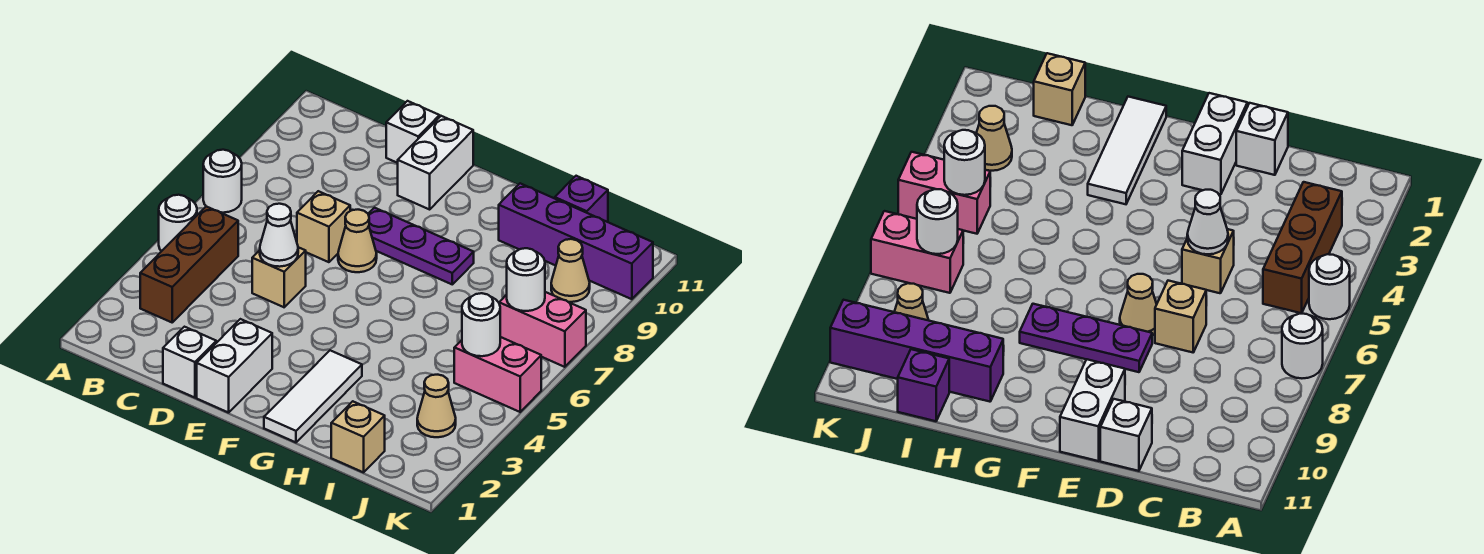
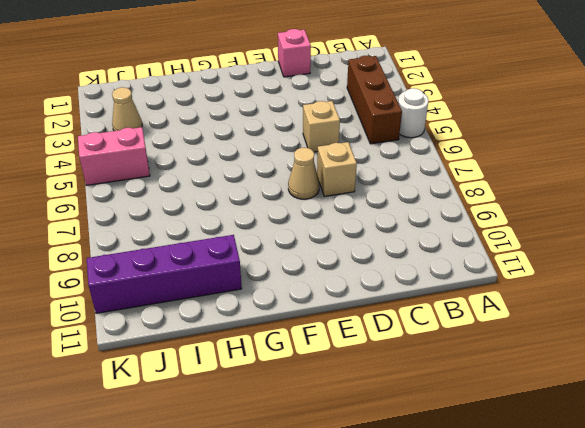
pink 1x1 brick [278,29,311,77] -> white 1x1 brick [163,327,216,398]
none -> white 1x1 round brick [203,150,242,213]
none -> white 1x1 brick [386,101,440,163]
none -> white 1x2 brick [197,319,272,413]

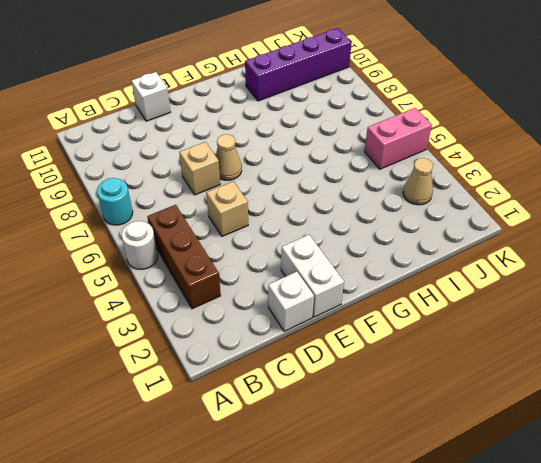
cyan 1x1 round brick [97,178,133,225] -> white 1x1 round brick [203,150,242,213]
none -> purple 1x3 plate [368,208,474,284]
none -> white 1x2 brick [398,116,473,209]
none -> white 1x3 tile [264,350,362,442]

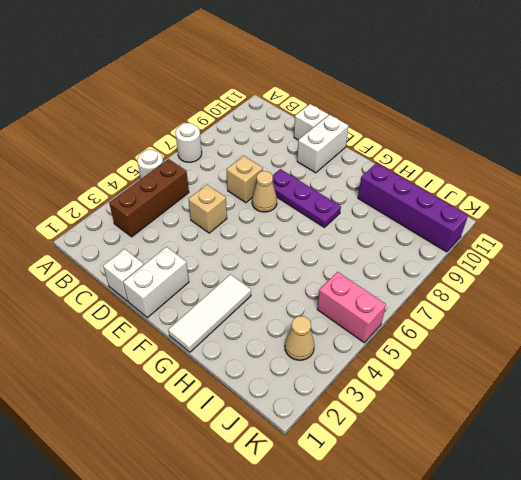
none -> tan 1x1 brick [331,401,385,472]
none -> purple 1x1 brick [555,176,608,222]
none -> pink 1x2 brick [499,292,586,367]

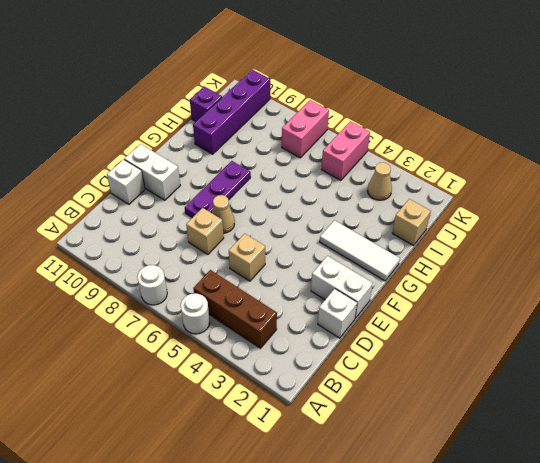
none -> tan 1x1 cone [551,239,590,302]
none -> white 1x1 cone [260,204,298,267]
none -> white 1x1 round brick [462,293,500,356]

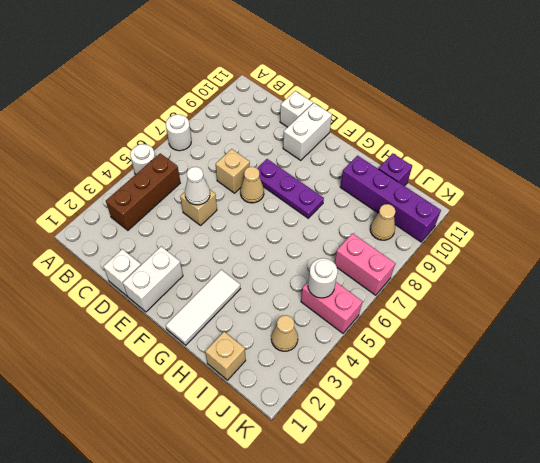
none -> white 1x1 round brick [507,248,545,311]

